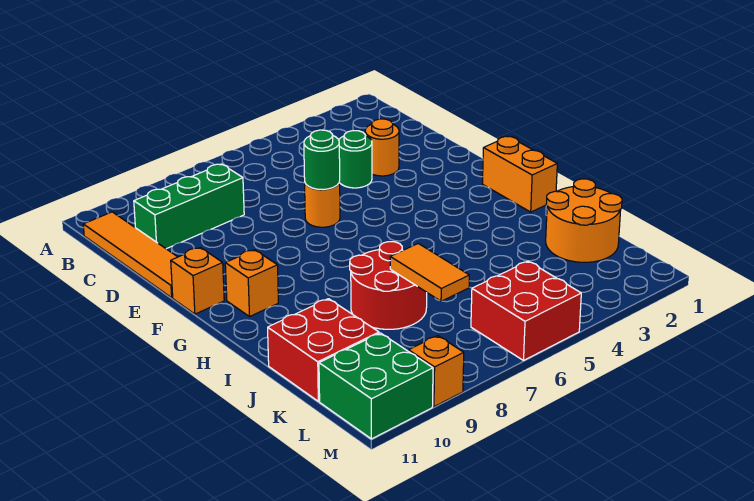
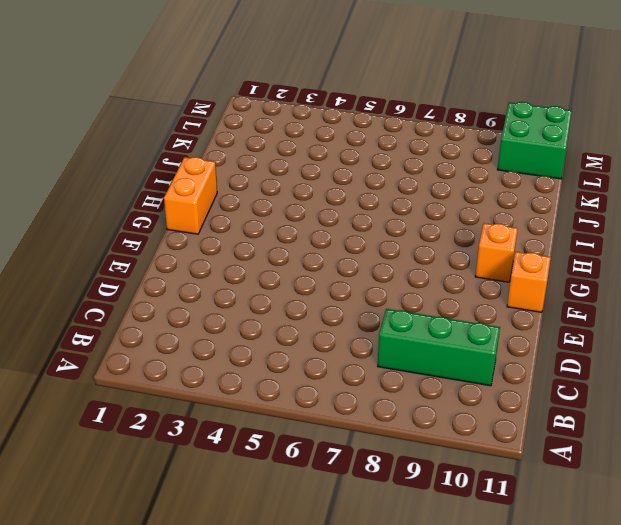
none -> orange 1x4 tile [83,212,177,298]
none -> orange 1x1 round brick [365,119,399,176]
none -> green 1x1 round brick [339,131,372,188]

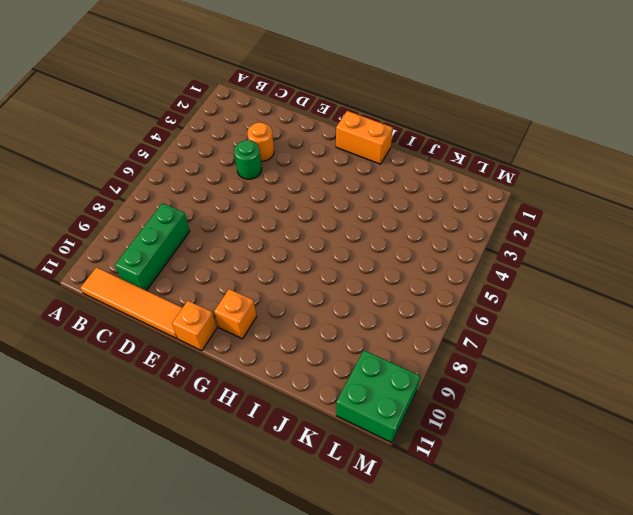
none -> orange 1x1 round brick [305,182,340,227]
none -> red 2x2 round brick [350,242,427,329]
none -> orange 2x2 round brick [546,179,622,262]

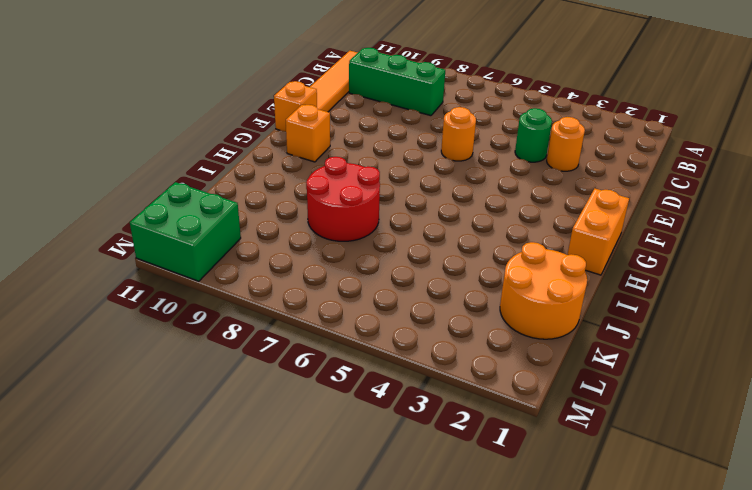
none -> red 2x2 brick [268,299,379,401]
none -> red 2x2 brick [471,261,581,360]
none -> orange 1x1 brick [409,336,464,407]

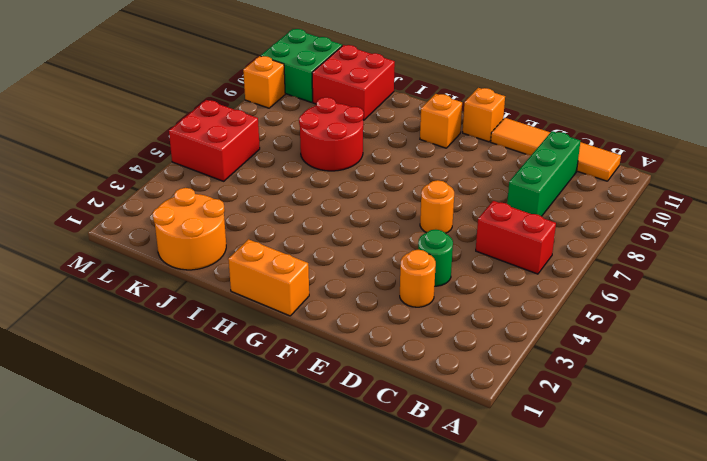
red 1x2 brick [476,201,556,274] -> none
none -> green 1x1 round brick [304,130,340,190]
none -> orange 1x2 tile [390,244,469,301]

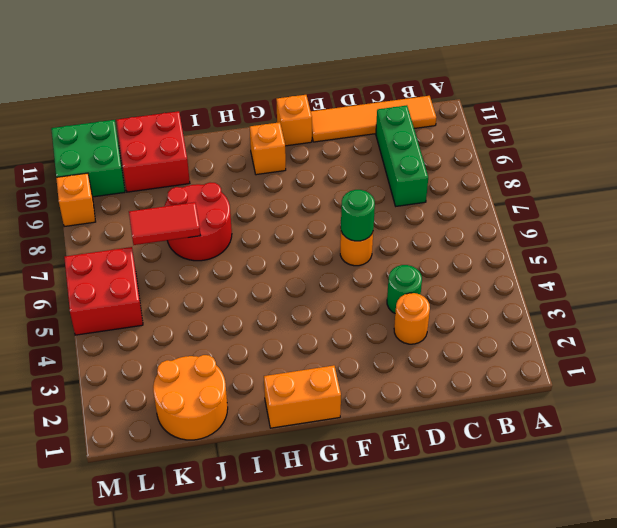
red 1x2 tile [129,202,200,245] -> orange 1x2 tile [390,244,469,301]

